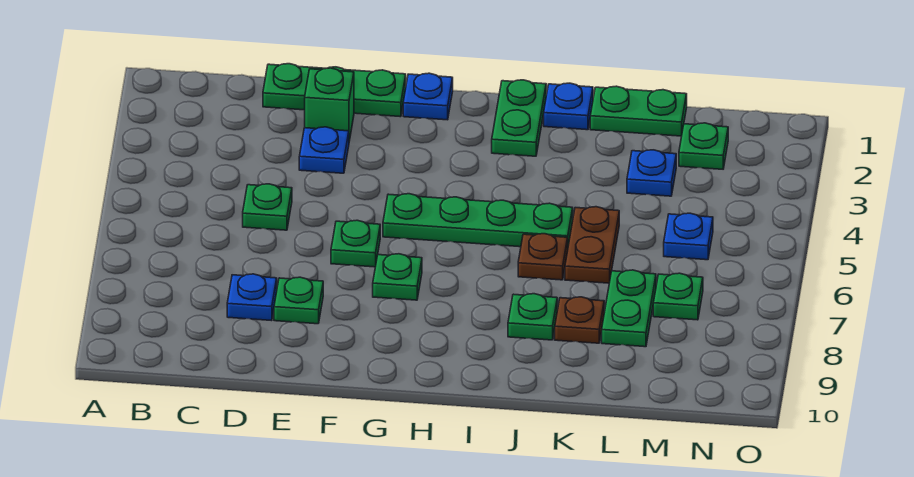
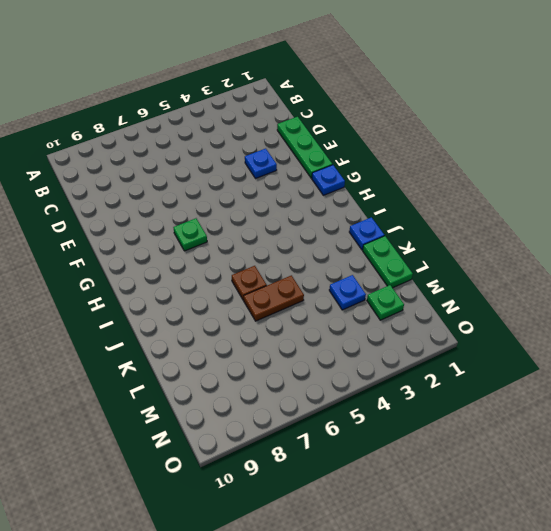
none -> green 1x1 plate [243,184,292,230]
none -> blue 1x1 plate [227,274,277,321]
none -> green 1x1 brick [305,68,354,141]

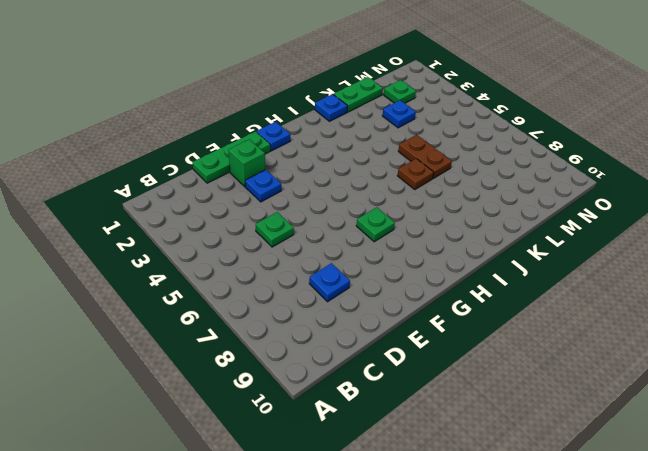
none -> green 1x1 plate [274,277,323,324]
none -> green 1x1 plate [331,220,380,267]
none -> green 1x4 plate [383,194,573,247]

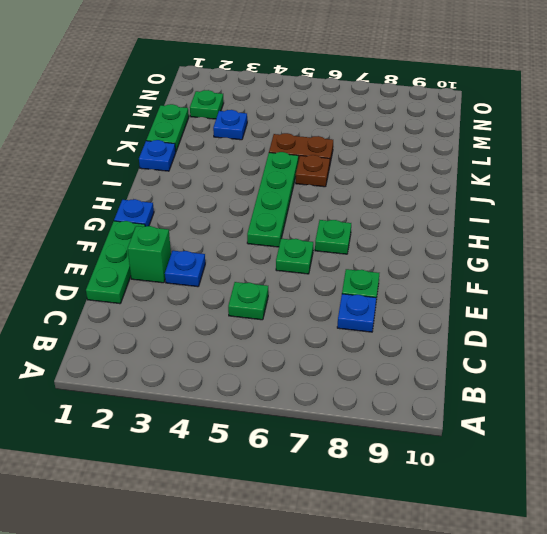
none -> green 1x2 plate [492,80,546,156]
none -> green 1x1 plate [508,294,557,340]
none -> brown 1x1 plate [555,297,604,343]

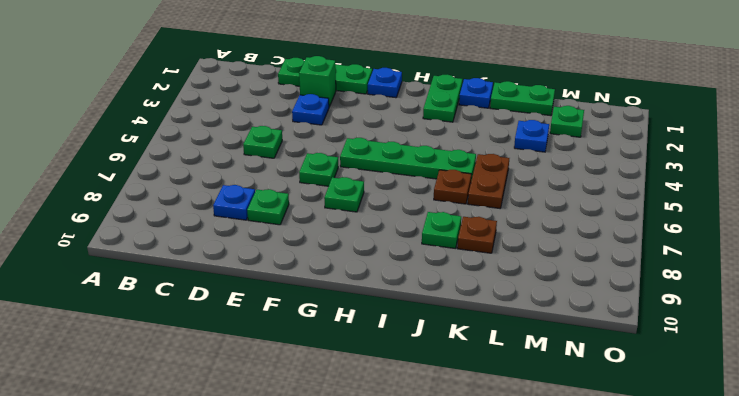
none -> green 1x2 plate [602,270,656,347]
none -> blue 1x1 plate [664,213,713,260]
none -> green 1x1 plate [653,273,703,320]

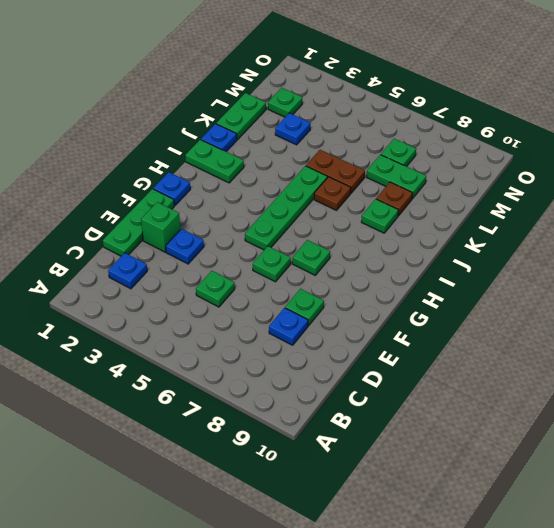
blue 1x1 plate [108,253,147,289] -> blue 1x1 plate moved to [664,213,713,260]

